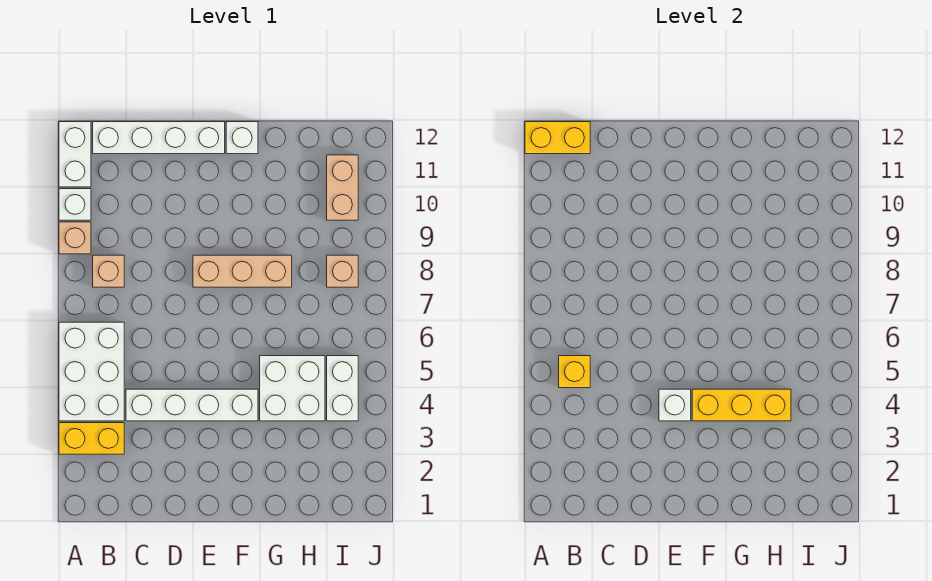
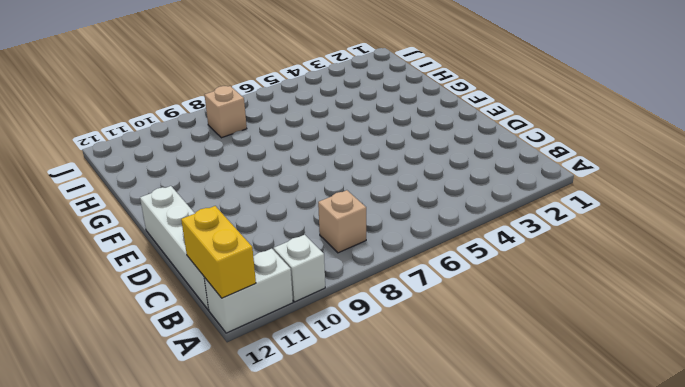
none -> yellow 1x2 brick [59,423,124,454]
none -> white 2x3 brick [59,322,124,421]
none -> tan 1x1 brick [59,222,91,254]

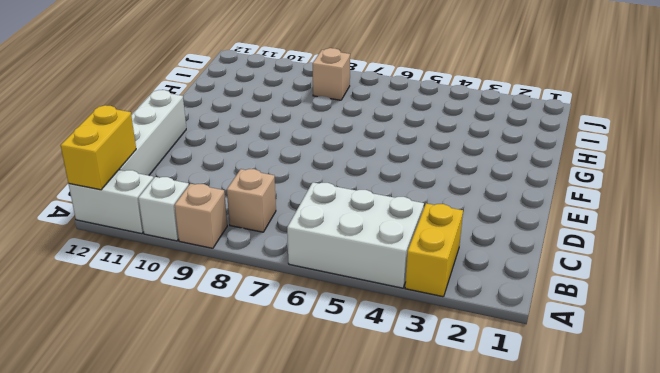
none -> white 1x4 brick [126,389,258,421]
none -> tan 1x3 brick [193,255,292,287]
none -> white 1x1 brick [226,122,258,154]

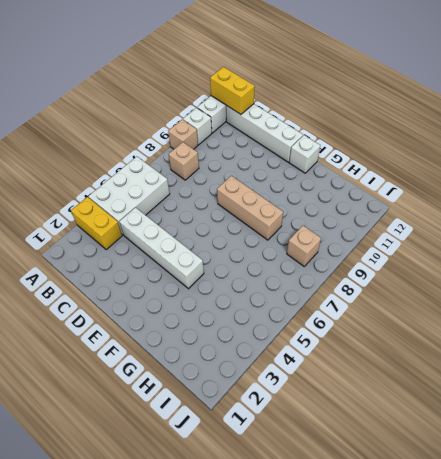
none -> white 2x2 brick [260,356,325,421]
none -> white 1x2 brick [327,356,358,421]
none -> tan 1x2 brick [327,155,358,220]

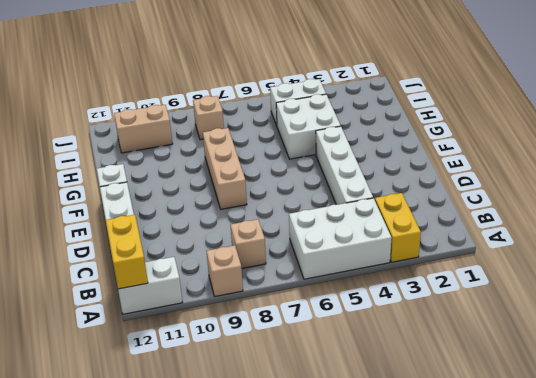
none -> white 1x1 brick [59,189,91,220]
none -> yellow 1x1 brick [559,356,590,388]
none -> white 1x1 brick [659,389,691,421]

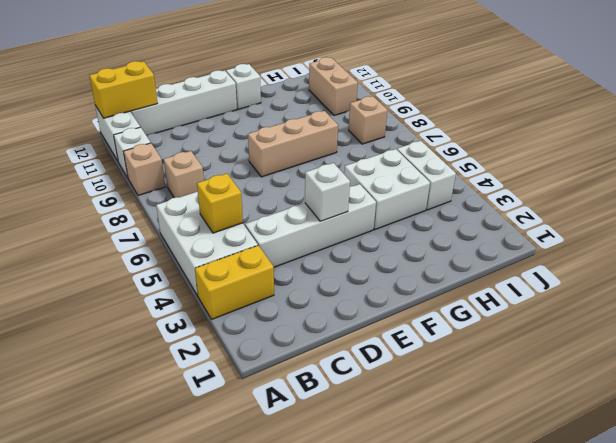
none -> yellow 1x3 brick [692,389,791,421]

